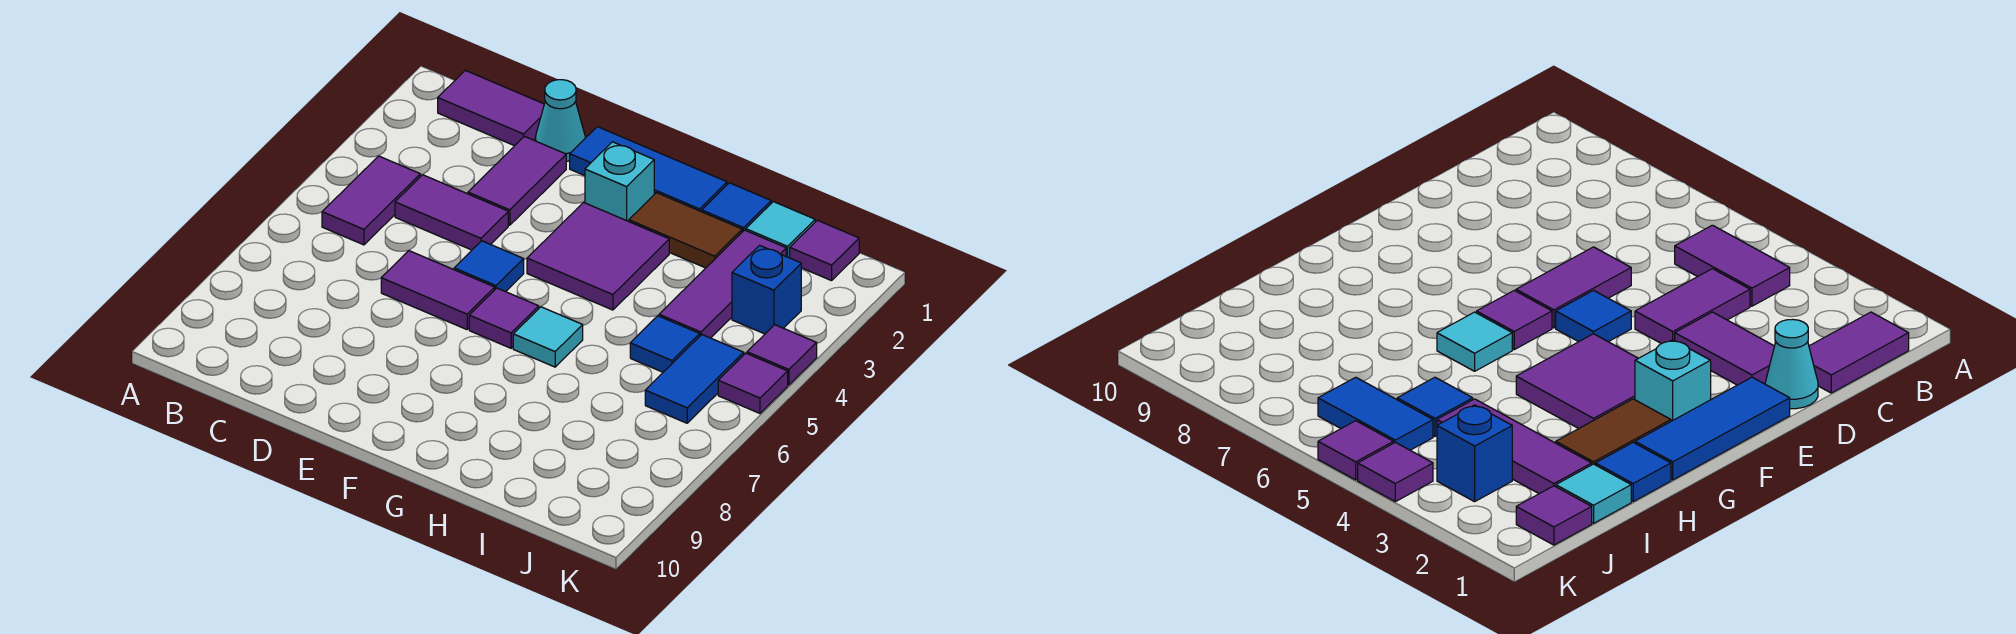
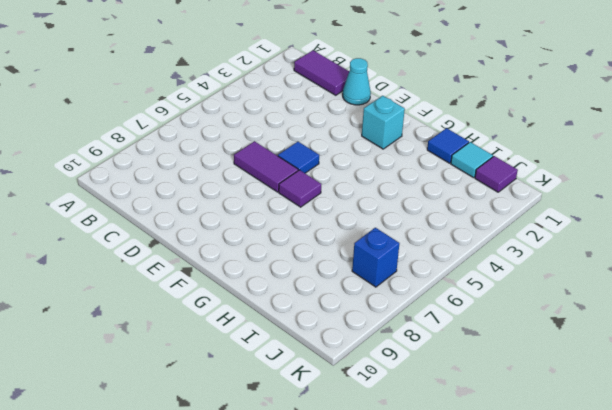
blue 1x1 brick [352,228,400,287] -> blue 1x1 brick moved to [732,245,801,334]
none -> purple 1x2 tile [322,156,420,245]
none -> purple 1x2 tile [395,175,508,250]
none -> purple 1x2 tile [468,137,566,225]

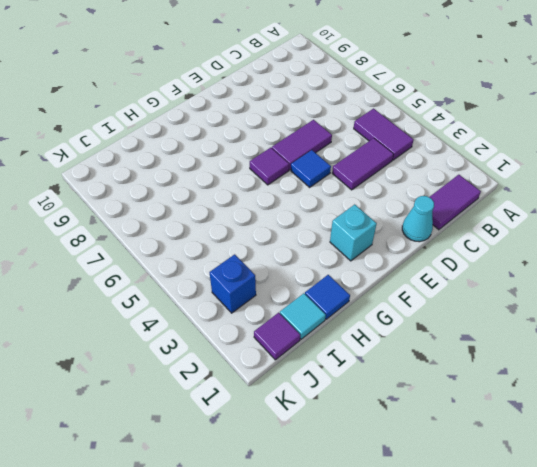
none -> purple 1x2 tile [468,137,566,225]
none -> blue 1x3 tile [570,127,727,212]
none -> purple 2x2 tile [527,203,669,310]

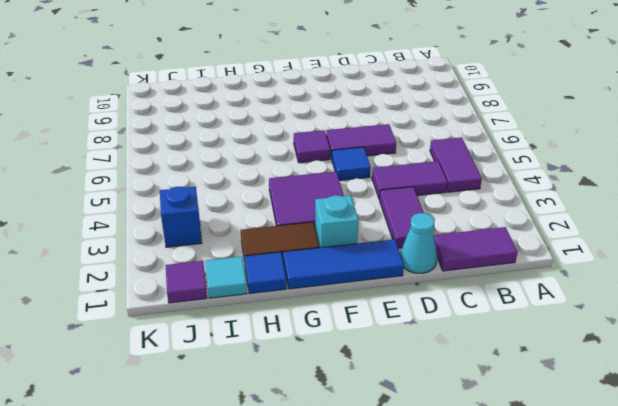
none -> cyan 1x1 tile [513,307,583,367]
none -> purple 1x3 tile [659,230,786,338]
none -> blue 1x1 tile [630,316,700,372]

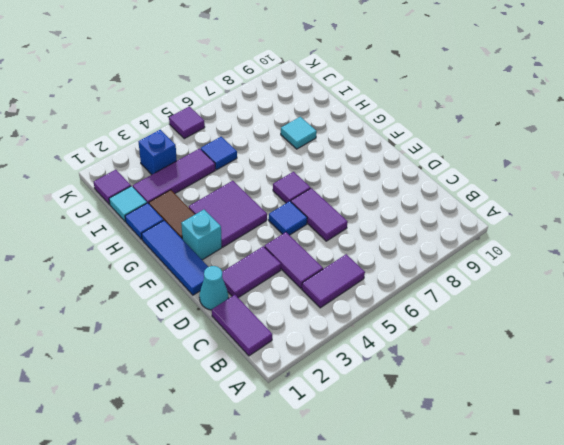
cyan 1x1 tile [281,117,317,149] -> cyan 1x1 tile moved to [513,307,583,367]
none -> blue 1x2 tile [645,335,744,423]
none -> purple 1x1 tile [747,325,817,385]

